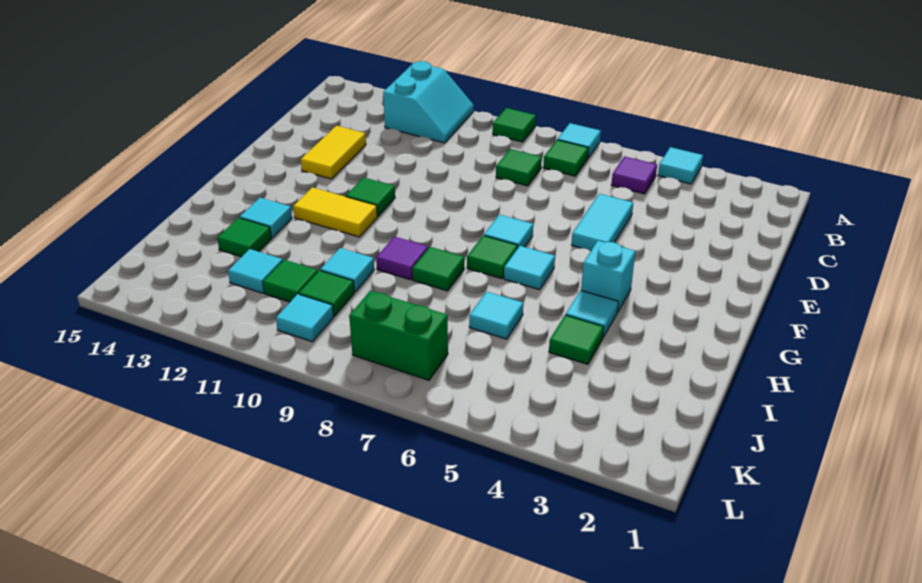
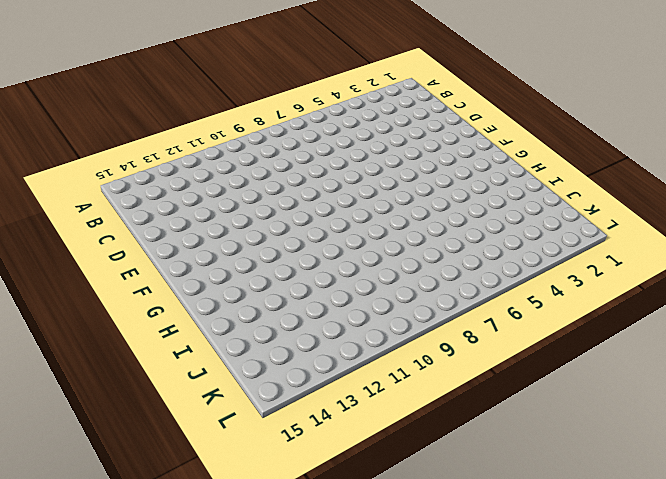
none -> cyan 1x1 tile [658,147,703,184]
none -> cyan 1x1 tile [557,123,601,158]
none -> green 1x1 tile [493,108,536,142]

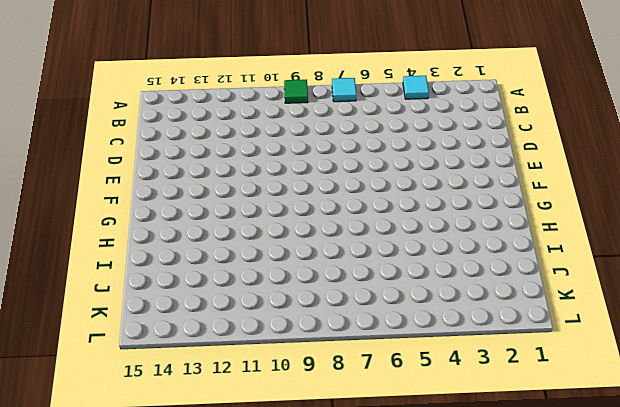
none -> cyan 2x2 slope [383,61,474,143]
none -> purple 1x1 tile [611,156,657,194]
none -> green 1x1 tile [543,140,588,176]

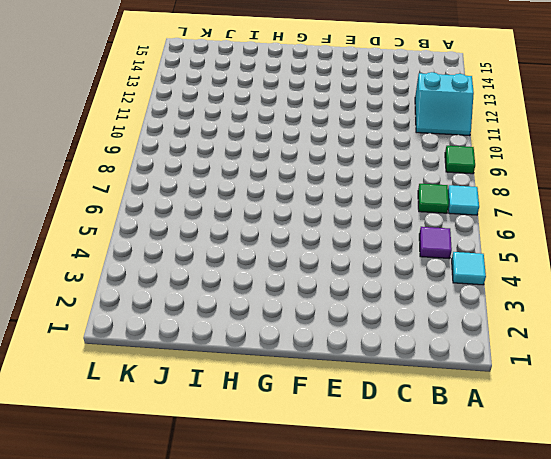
none -> green 1x1 tile [496,149,542,186]
none -> cyan 1x2 tile [572,194,633,251]
none -> yellow 1x2 tile [301,126,366,179]

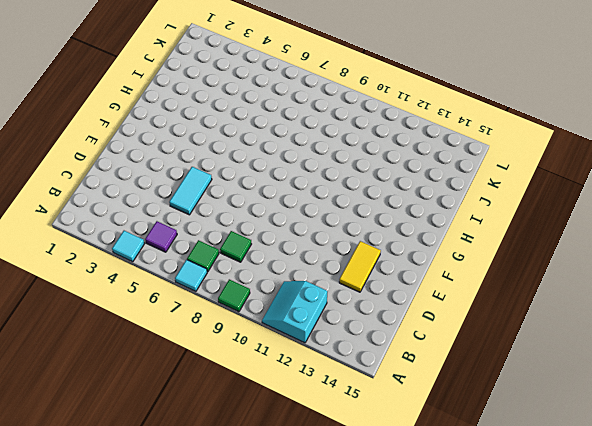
none -> cyan 1x1 tile [484,215,533,247]
none -> green 1x1 tile [346,177,395,216]
none -> cyan 1x1 brick [581,241,635,312]

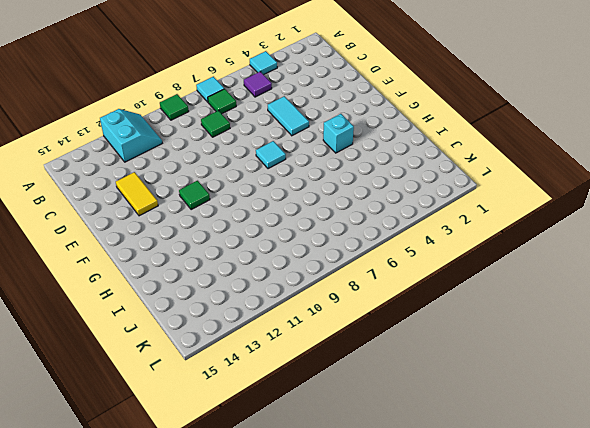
none -> cyan 1x1 tile [504,246,555,290]
none -> green 1x1 tile [467,235,518,279]
none -> yellow 1x2 tile [293,187,377,237]

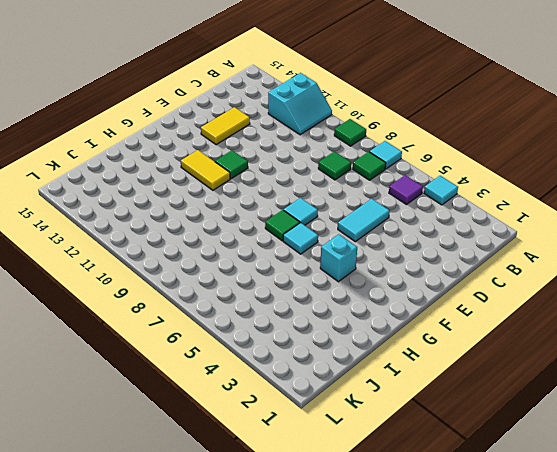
none -> cyan 1x1 tile [566,290,618,337]
none -> green 1x1 tile [412,247,464,291]
none -> purple 1x1 tile [376,237,428,280]

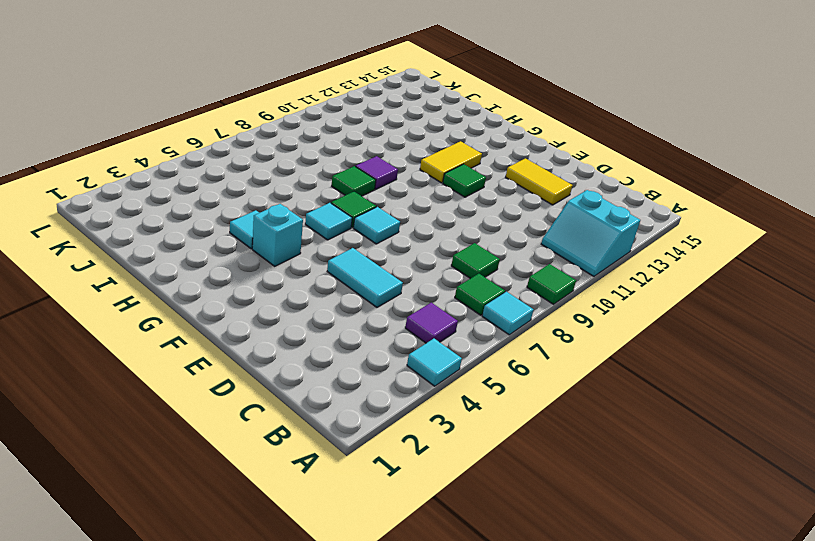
none -> cyan 1x1 tile [240,198,292,238]
none -> green 1x1 tile [549,315,604,364]
none -> cyan 1x1 tile [469,292,523,339]

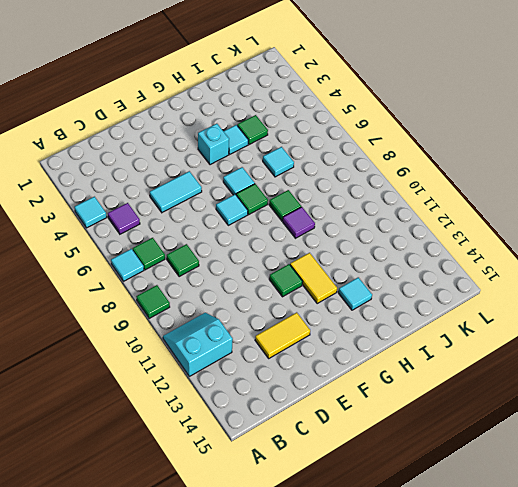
none -> cyan 1x1 tile [320,248,374,292]
none -> green 1x1 tile [217,218,271,257]
none -> green 1x1 tile [299,270,354,316]

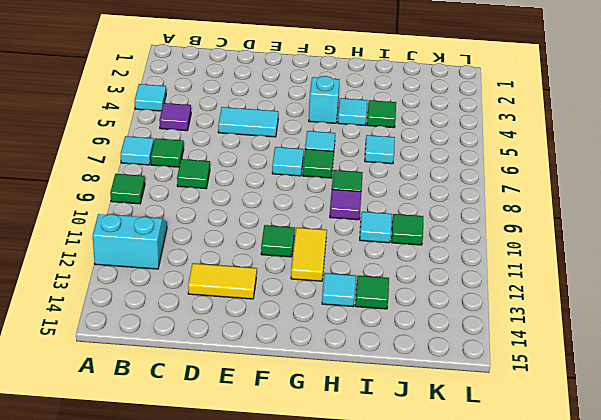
none -> green 1x1 tile [263,260,318,302]
none -> cyan 1x1 tile [228,249,283,293]
none -> green 1x2 brick [349,291,448,380]

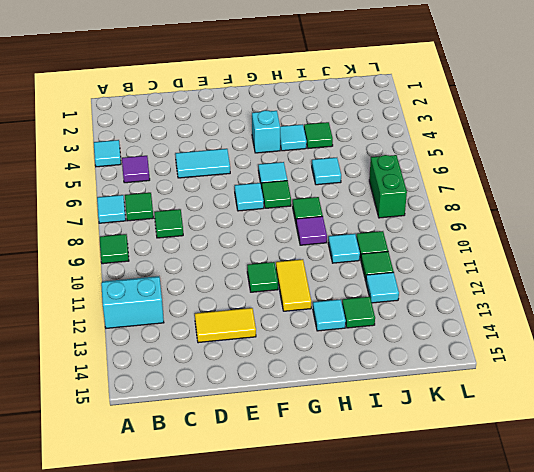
none -> cyan 1x1 tile [276,294,334,342]

